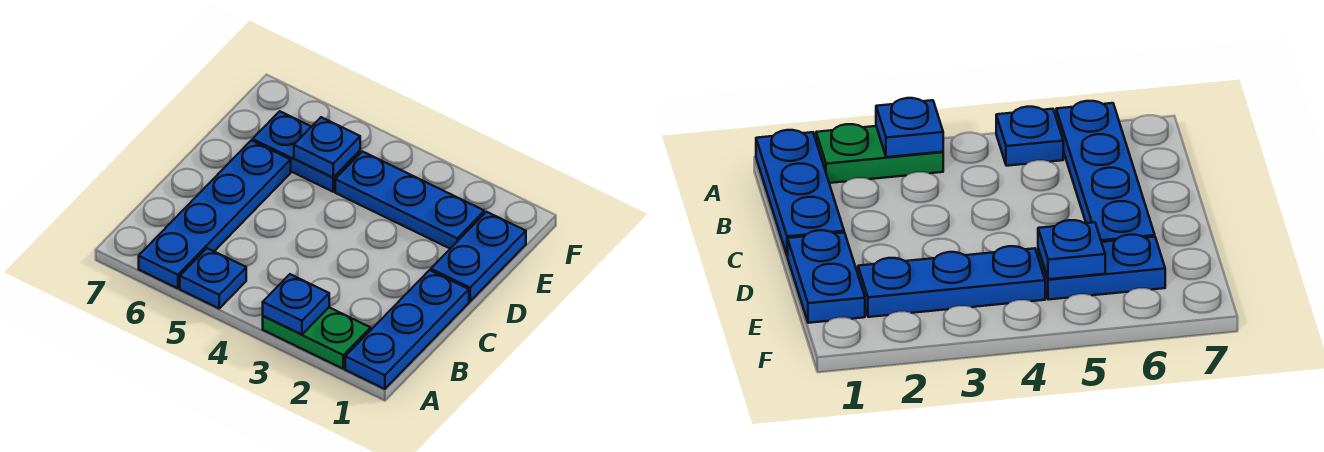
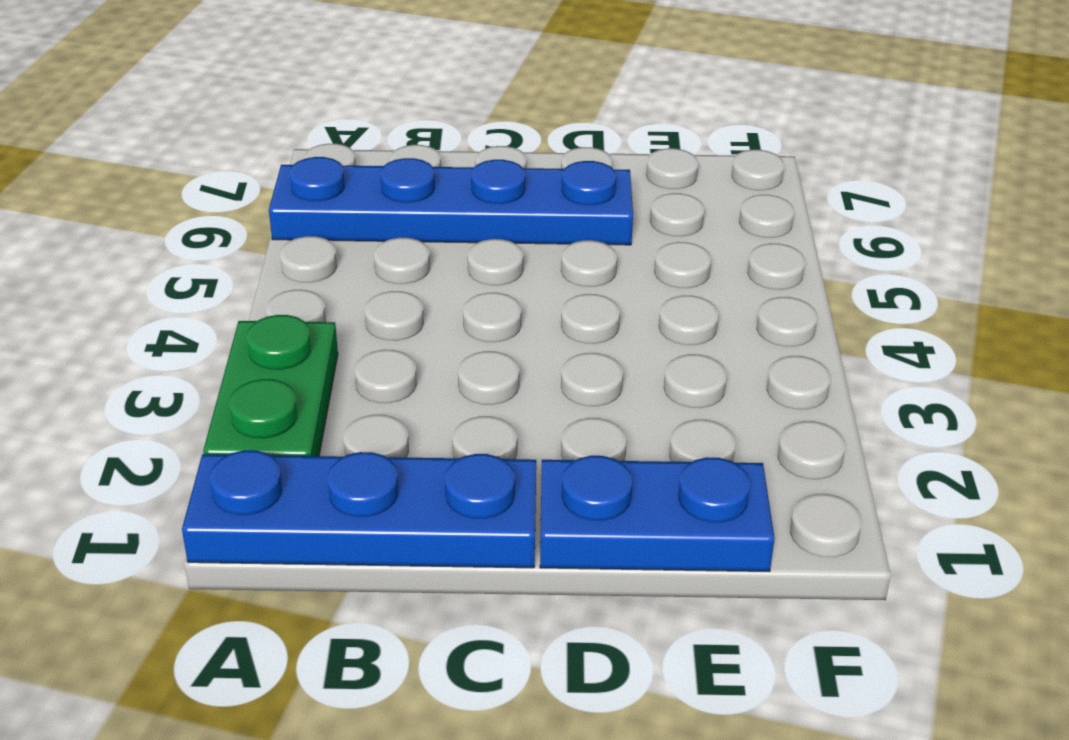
none -> blue 1x1 plate [180,248,246,308]
none -> blue 1x3 plate [335,152,484,249]

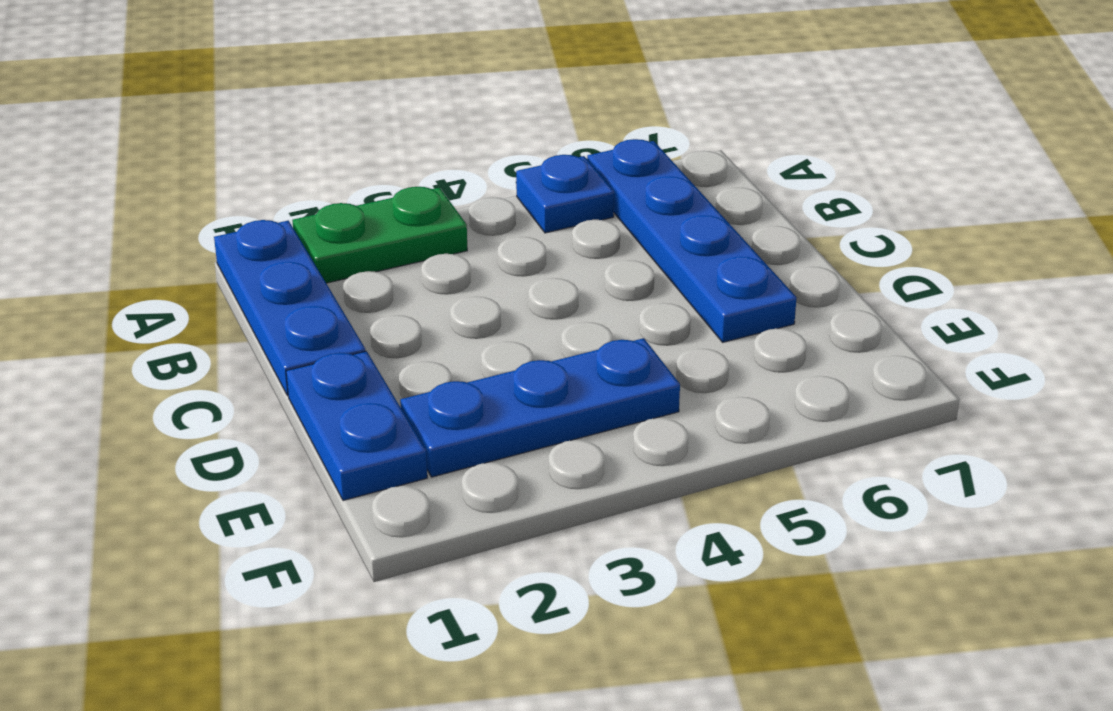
none -> blue 1x2 plate [253,111,360,192]
none -> blue 1x1 plate [263,274,329,334]

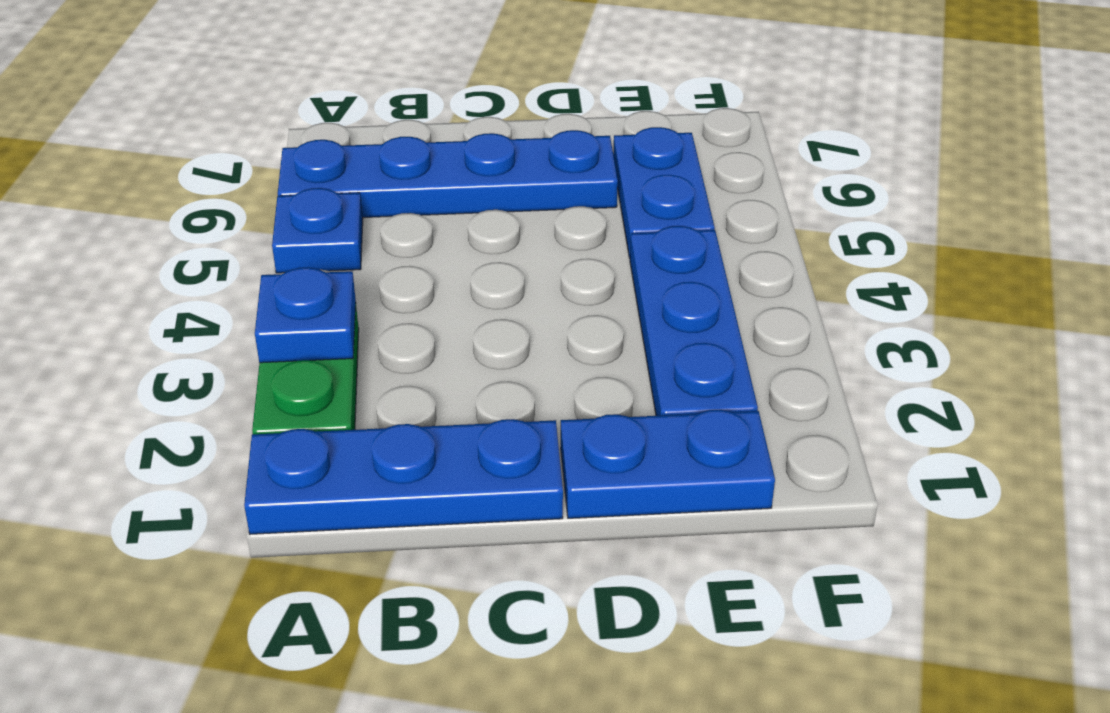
none -> blue 1x1 plate [294,117,360,178]

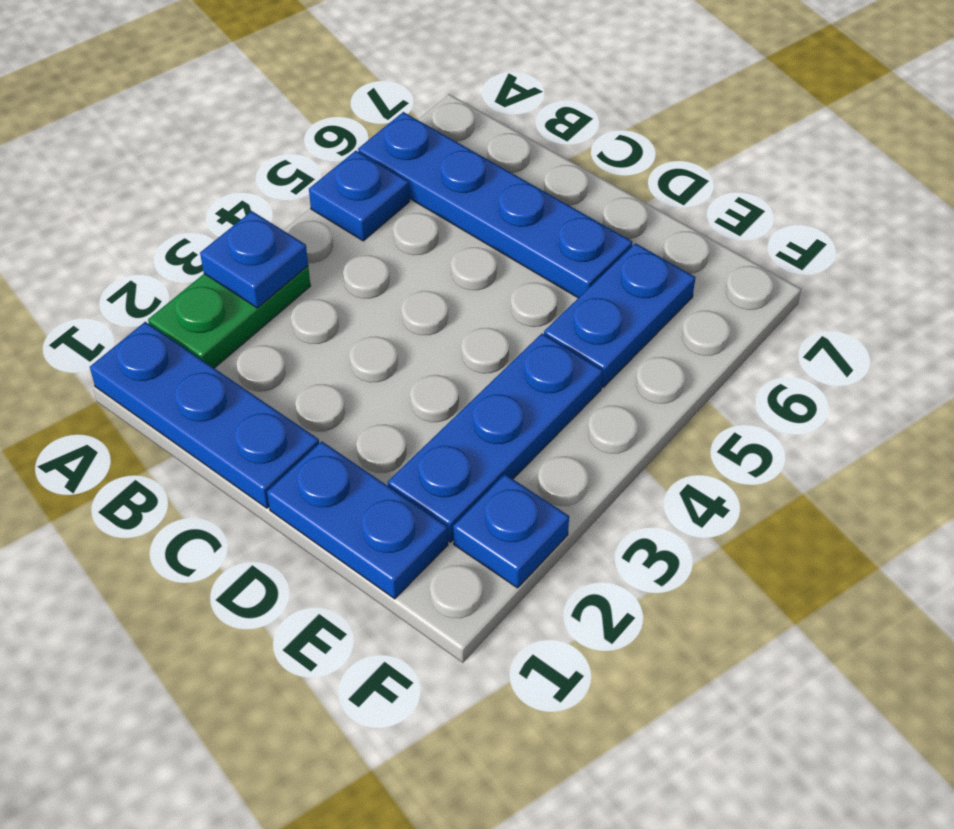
blue 1x1 plate [453,474,569,588] -> blue 1x1 plate moved to [294,117,360,178]

